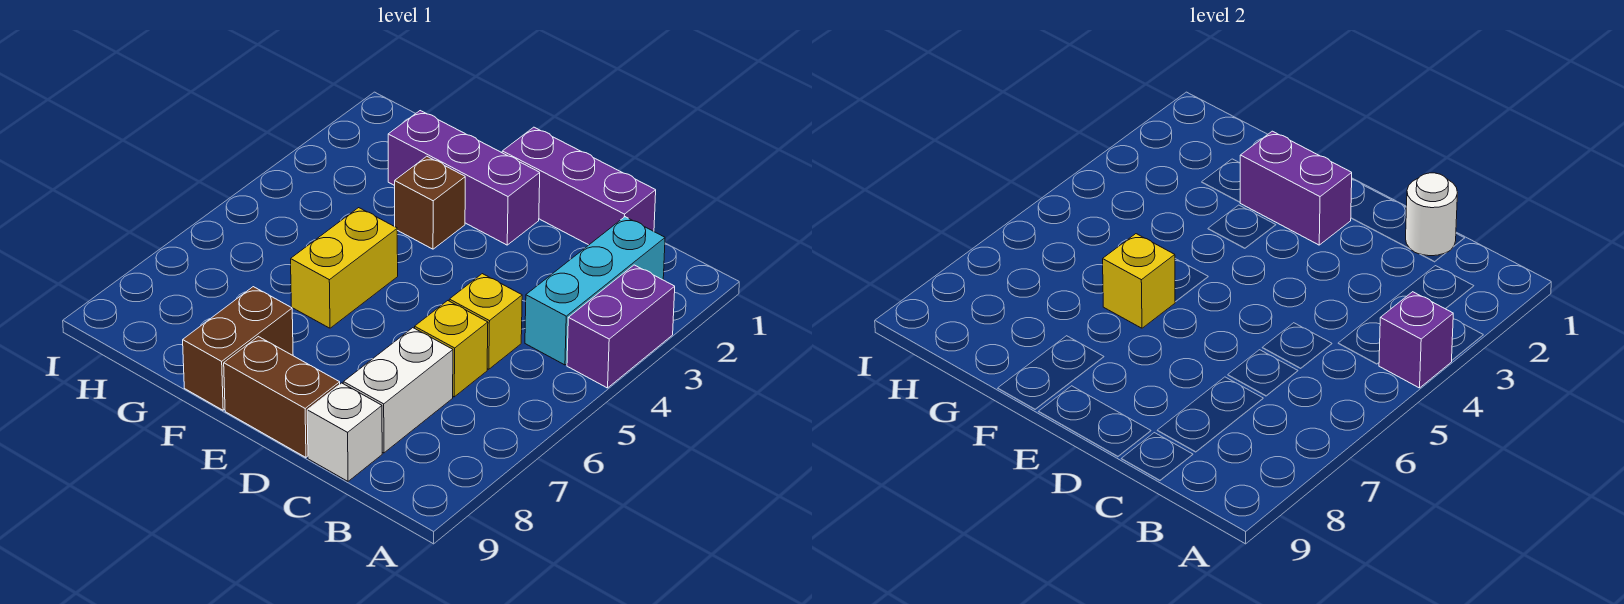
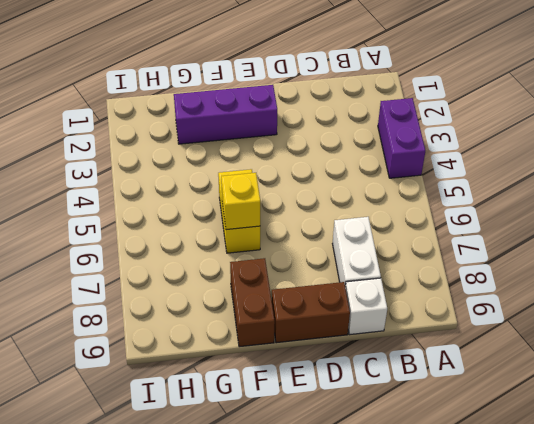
none -> cyan 1x3 brick [525,217,665,365]
none -> purple 1x3 brick [502,127,656,245]
none -> yellow 1x1 brick [449,274,522,369]

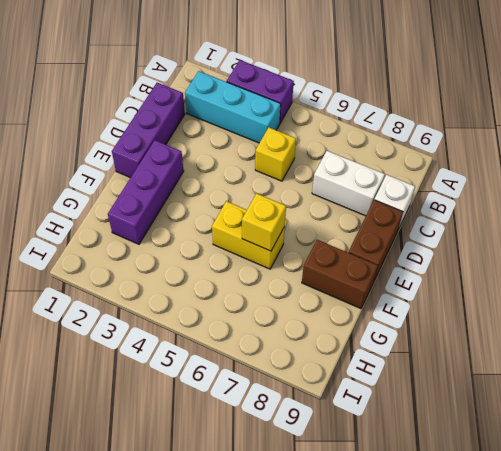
none -> yellow 1x1 brick [415,301,488,397]
none -> brown 1x1 brick [395,156,465,249]
none -> purple 1x1 brick [1379,292,1453,388]

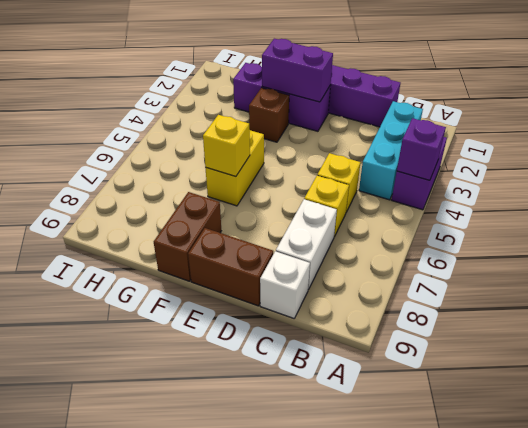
none -> white 1x1 round brick [1406,173,1457,256]

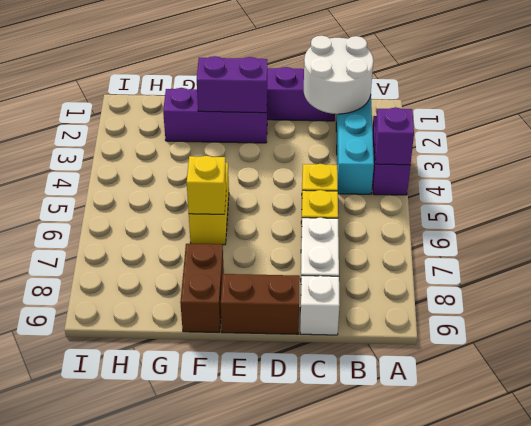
white 2x2 round brick [304,36,373,114] -> white 1x1 round brick [1406,173,1457,256]
none -> brown 1x1 brick [395,156,465,249]

